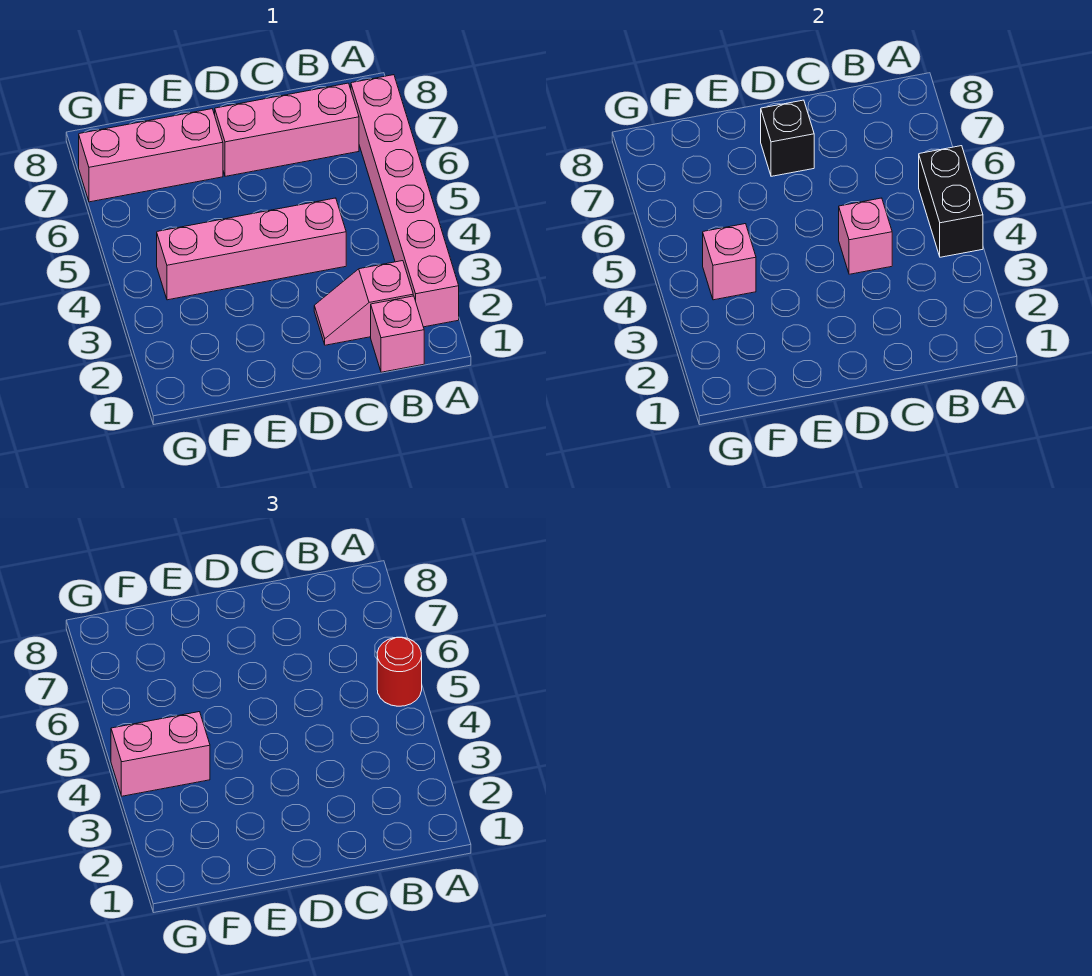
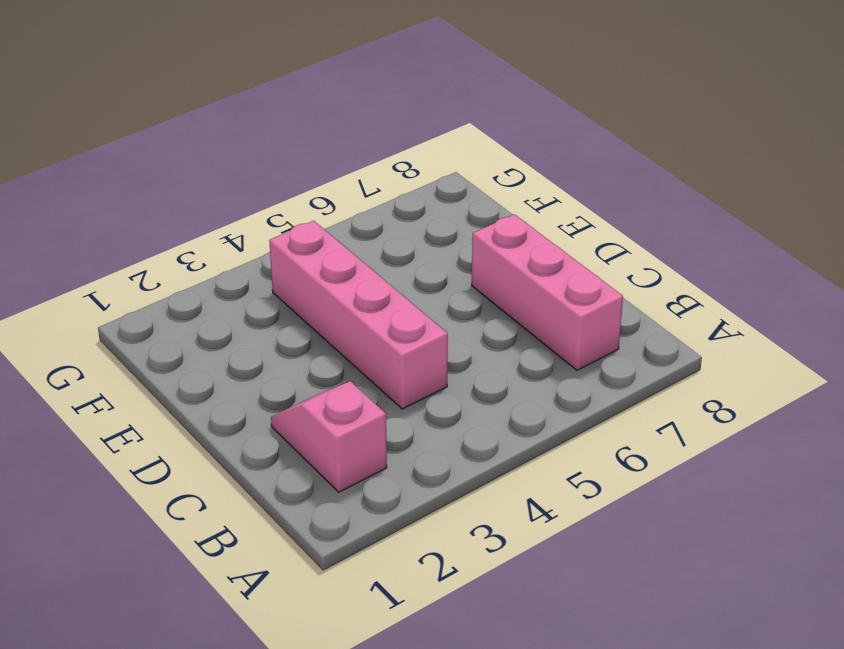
none -> pink 1x6 brick [351,75,459,327]
none -> pink 1x1 brick [371,296,424,372]
none -> pink 1x3 brick [79,109,223,202]

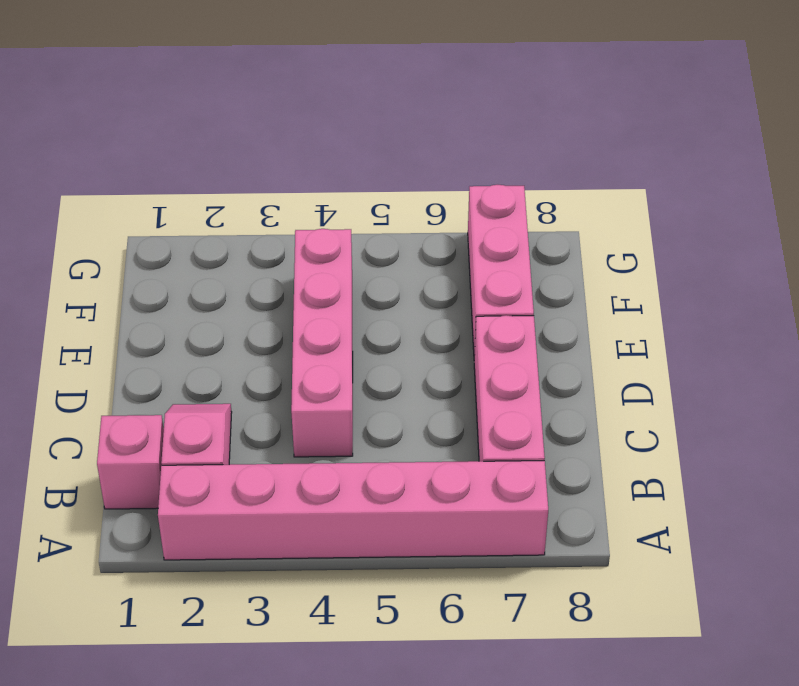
none -> black 1x2 brick [919,146,983,257]
none -> pink 1x1 brick [839,198,892,274]
none -> black 1x1 brick [761,100,814,176]

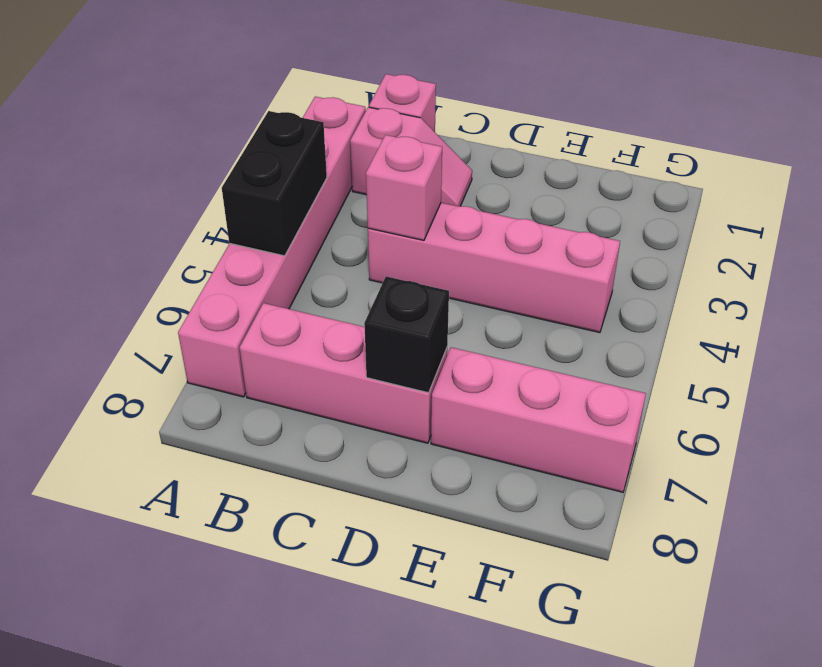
none -> pink 1x1 brick [703,224,756,300]
none -> red 1x1 round brick [377,637,422,706]
none -> pink 1x2 brick [111,712,210,796]

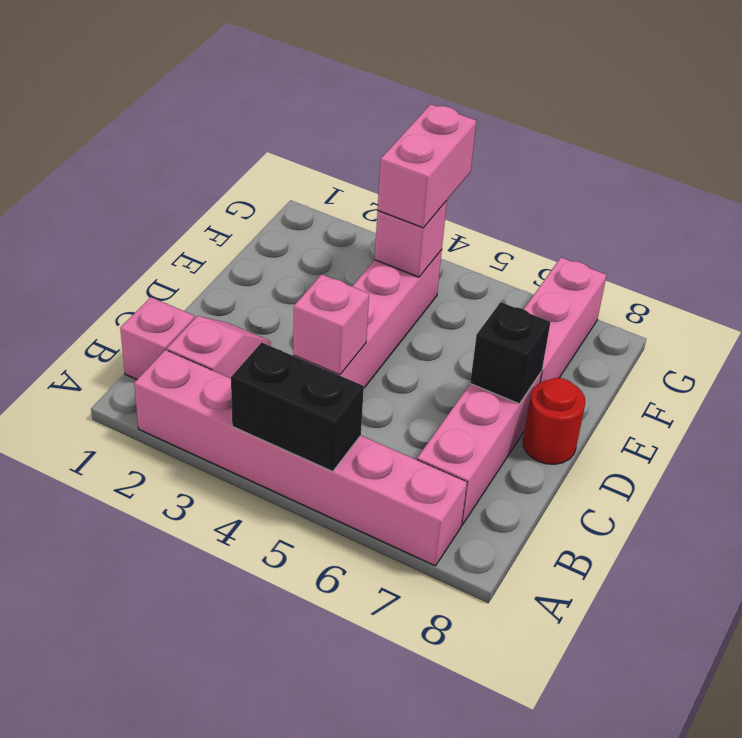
red 1x1 round brick [523,378,585,464] -> red 1x1 round brick moved to [377,637,422,706]

